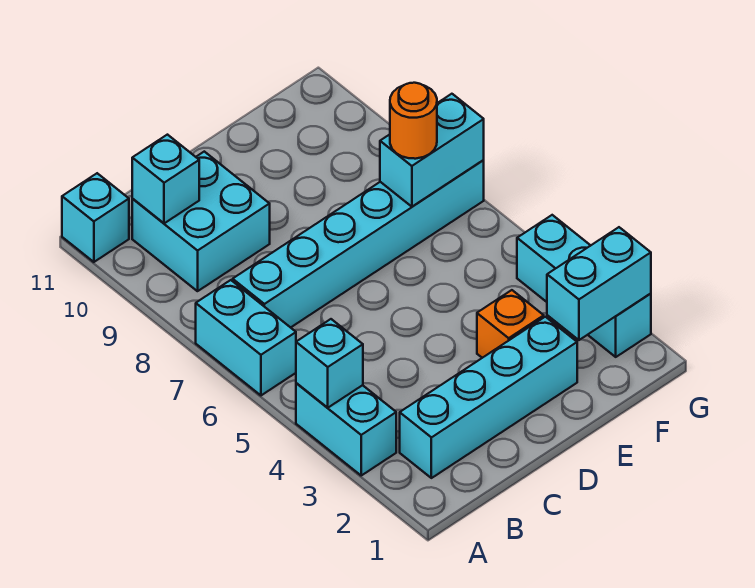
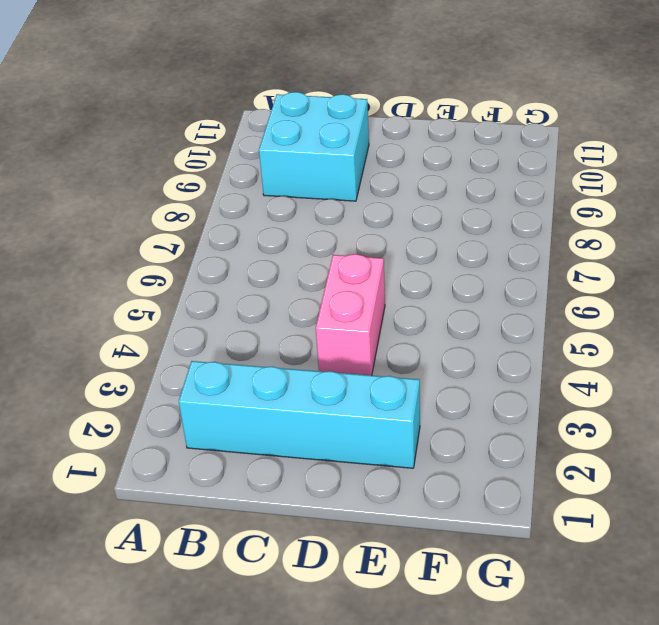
pink 1x2 brick [316,254,385,376] -> none
none -> cyan 1x2 brick [296,383,396,475]
none -> cyan 1x2 brick [196,280,296,395]
none -> cyan 1x1 brick [62,173,129,262]

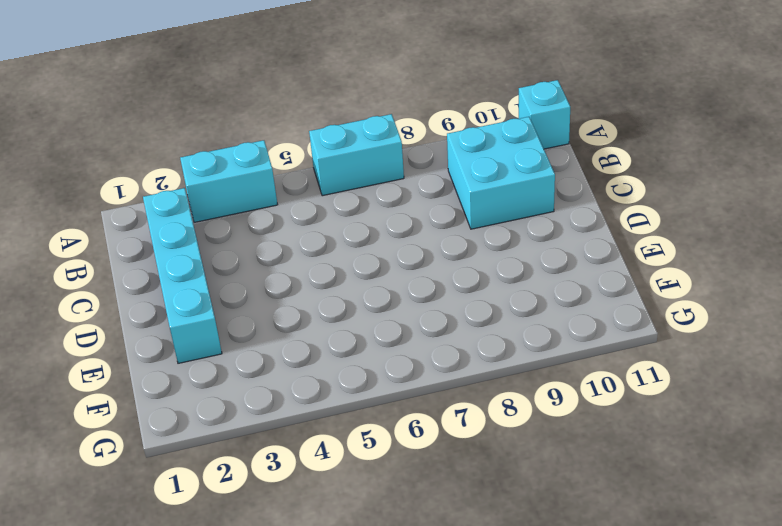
none -> cyan 1x6 brick [233,160,484,328]
none -> orange 1x1 brick [477,290,544,358]
none -> cyan 1x3 brick [517,215,651,357]

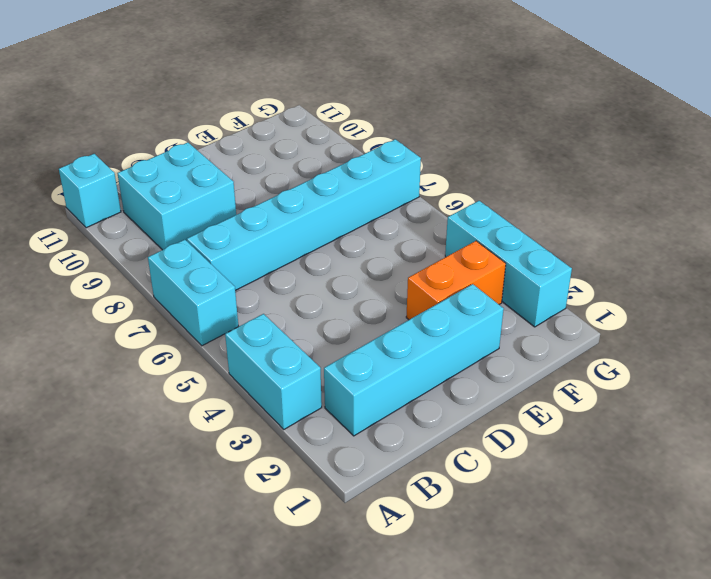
orange 1x2 brick [406,241,506,320] -> orange 1x1 brick [477,290,544,358]
none -> cyan 1x1 brick [296,319,363,408]
none -> cyan 1x1 brick [132,135,199,223]
none -> cyan 1x2 brick [547,227,651,340]

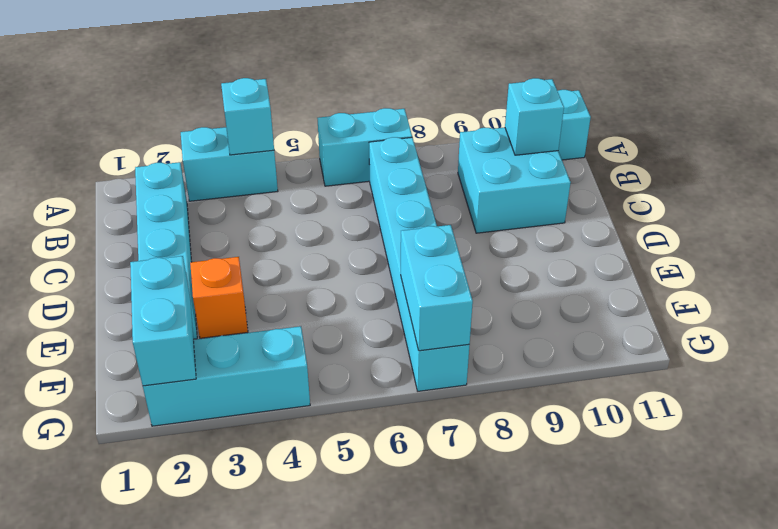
none -> orange 1x1 round brick [390,83,437,159]

